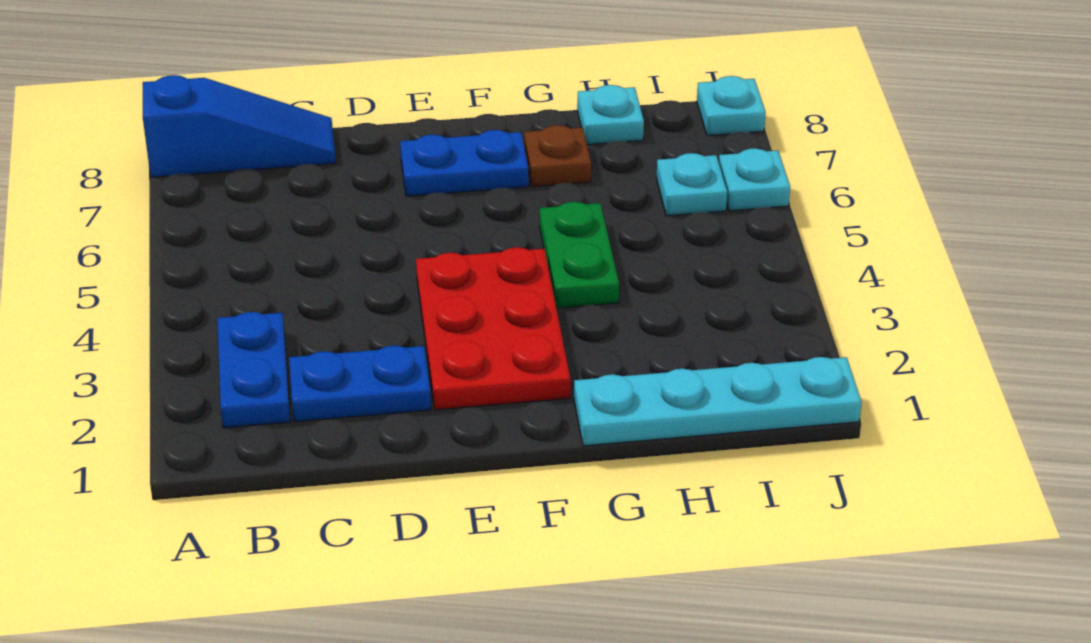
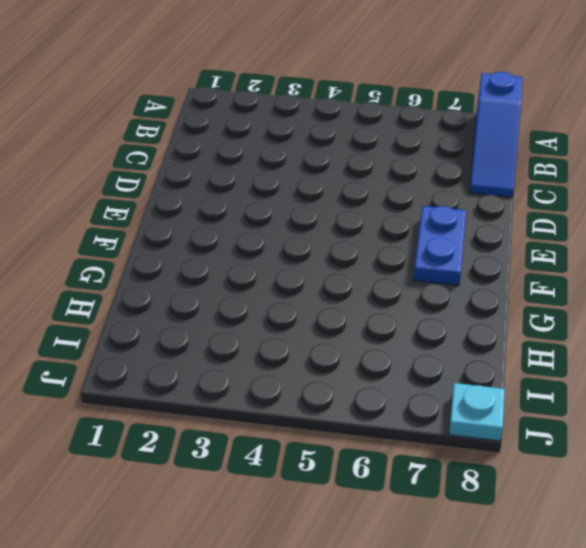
none -> blue 1x2 plate [217,312,290,428]
none -> blue 1x2 plate [289,346,431,422]
none -> red 2x3 plate [416,247,570,410]

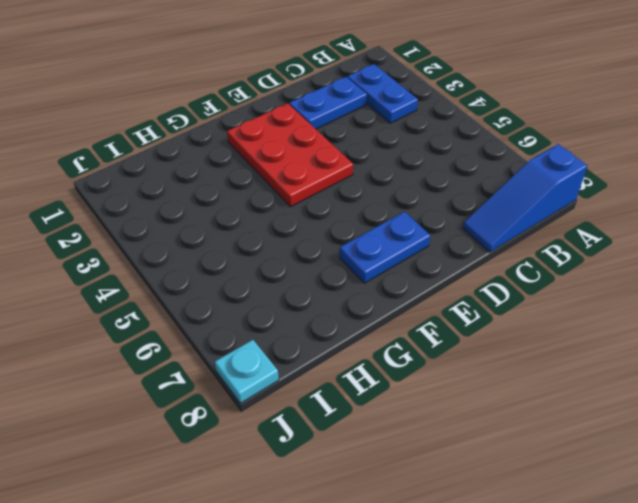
none -> cyan 1x4 plate [574,357,862,446]
none -> green 1x2 plate [540,202,619,308]
none -> brown 1x1 plate [524,125,591,187]

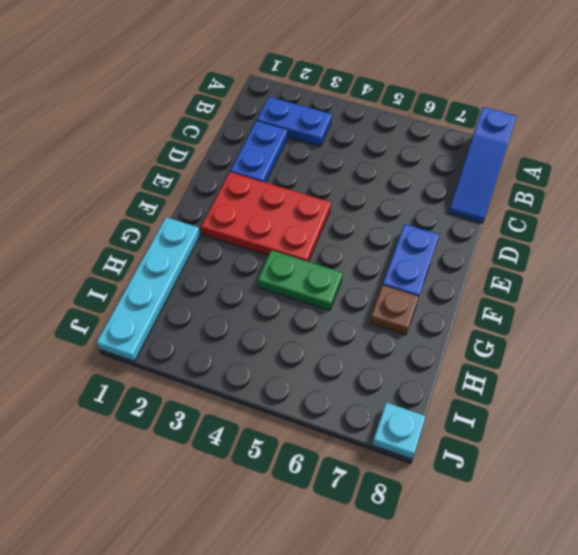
none -> cyan 1x1 plate [577,85,644,145]
none -> cyan 1x1 plate [656,153,727,216]
none -> cyan 1x1 plate [719,148,790,211]

